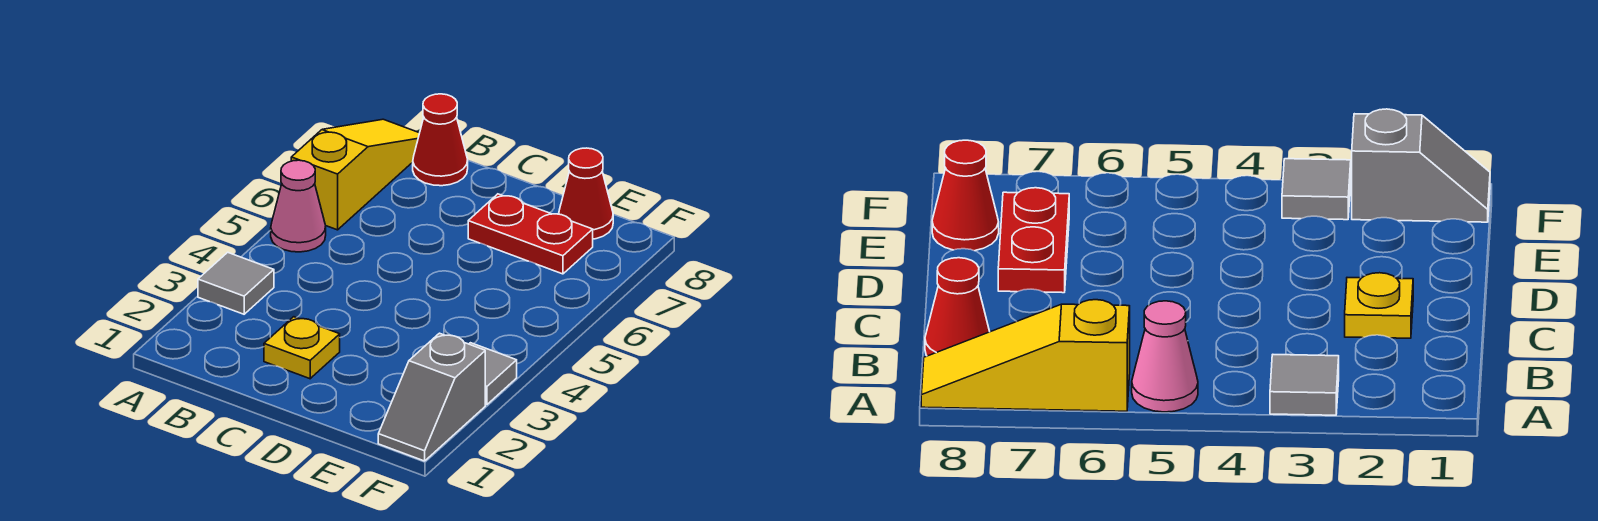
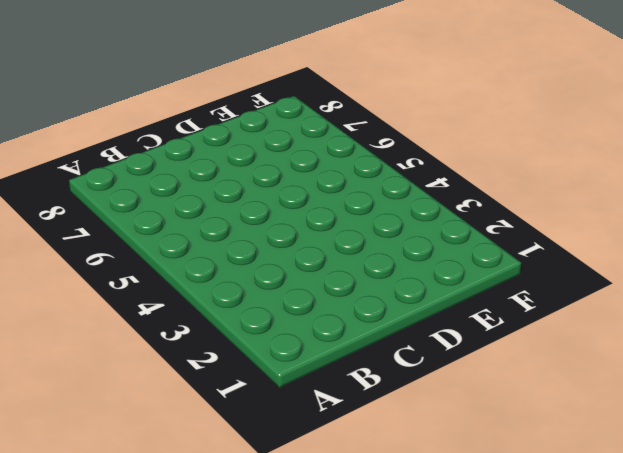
none -> grey 1x1 tile [198,252,274,314]
none -> pink 1x1 cone [271,160,326,252]

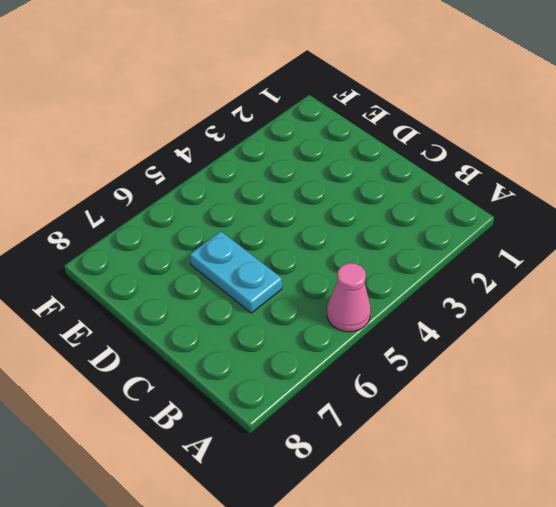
cyan 1x2 plate [190,231,282,313] -> none
none -> grey 1x1 tile [198,252,274,314]
none -> yellow 1x3 slope [291,119,419,230]

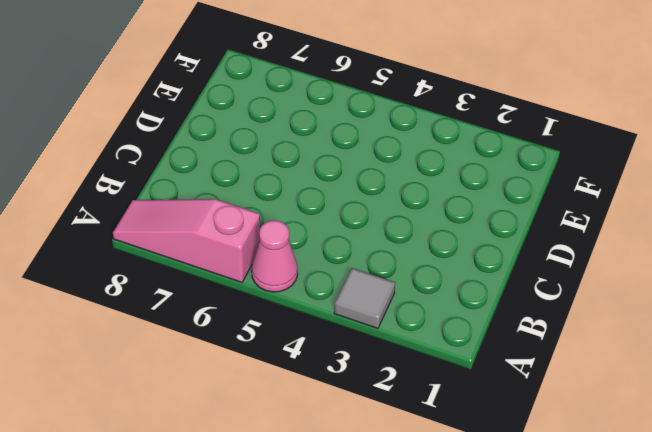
pink 1x3 slope [113,199,260,282] -> yellow 1x3 slope [291,119,419,230]
none -> red 1x1 cone [413,94,468,186]
none -> yellow 1x1 plate [264,317,340,379]

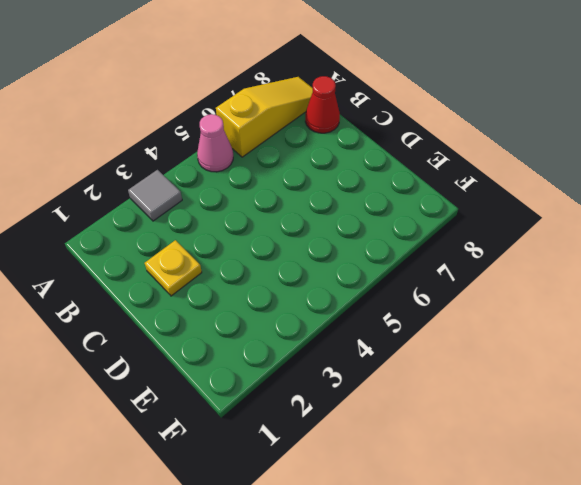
none -> red 1x2 plate [468,194,593,274]
none -> red 1x1 cone [559,148,613,239]

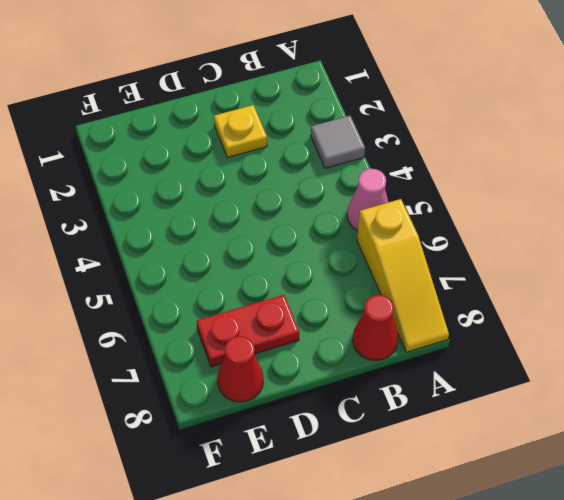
none -> grey 1x2 slope [378,333,485,461]
none -> grey 1x1 tile [469,343,517,405]

